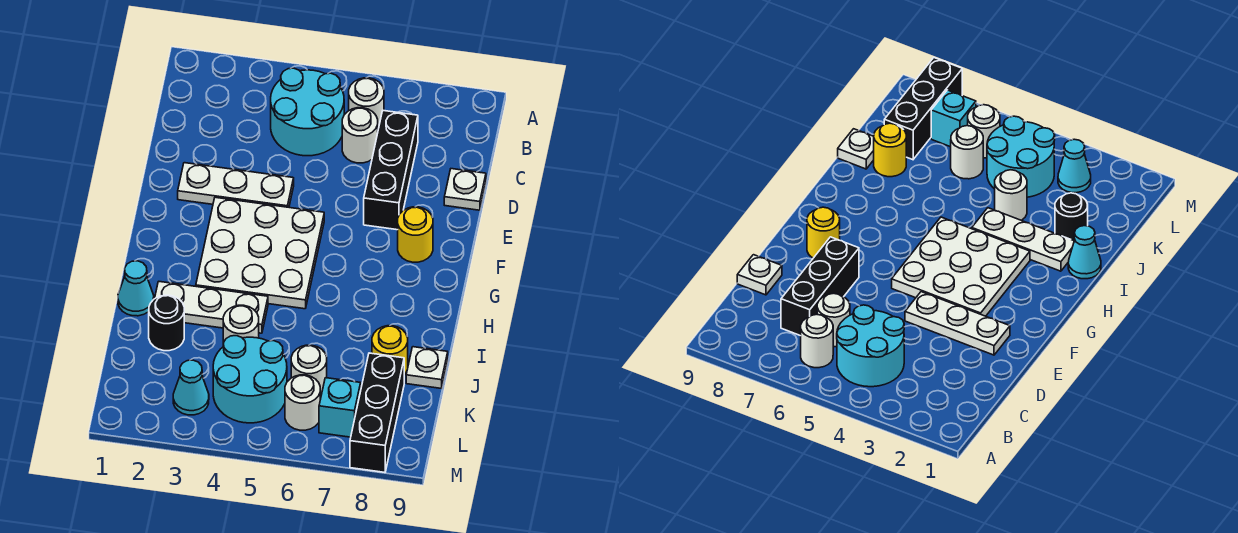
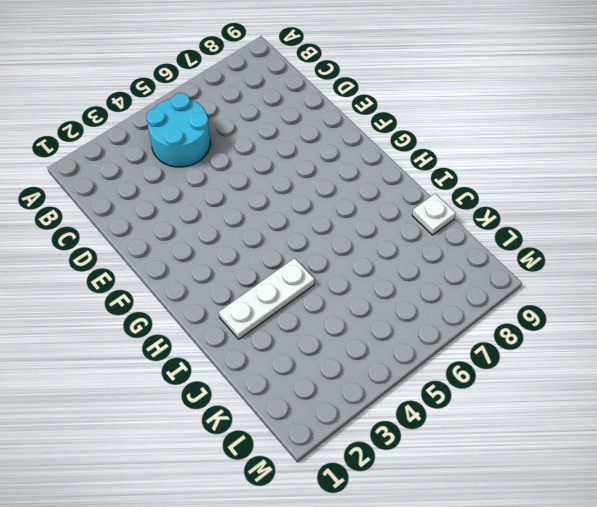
none -> white 1x1 round brick [349,78,384,129]
none -> white 1x1 round brick [342,108,378,163]
none -> black 1x3 brick [364,111,418,230]

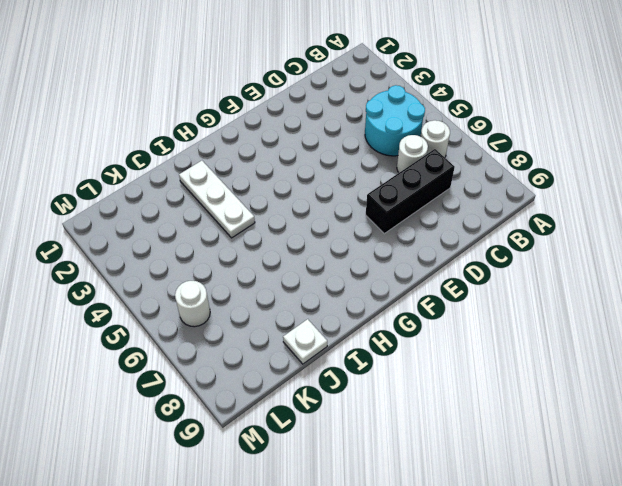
none -> white 1x1 plate [444,169,486,210]
none -> white 1x3 plate [178,163,294,207]
none -> white 3x3 plate [196,197,324,309]

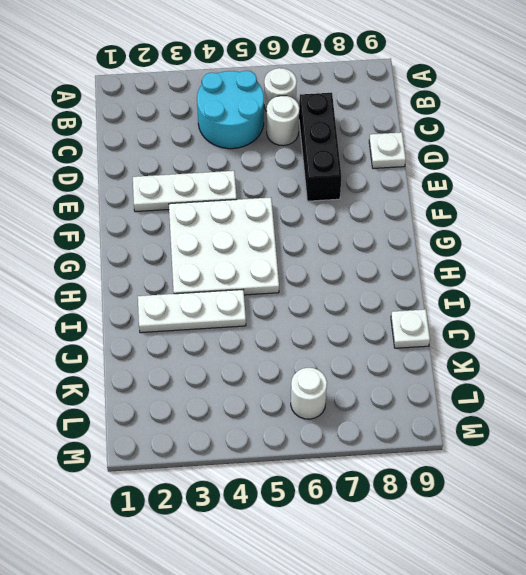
none -> yellow 1x1 round brick [398,207,433,262]
none -> cyan 1x1 cone [118,261,154,316]
none -> black 1x1 round brick [149,295,184,351]

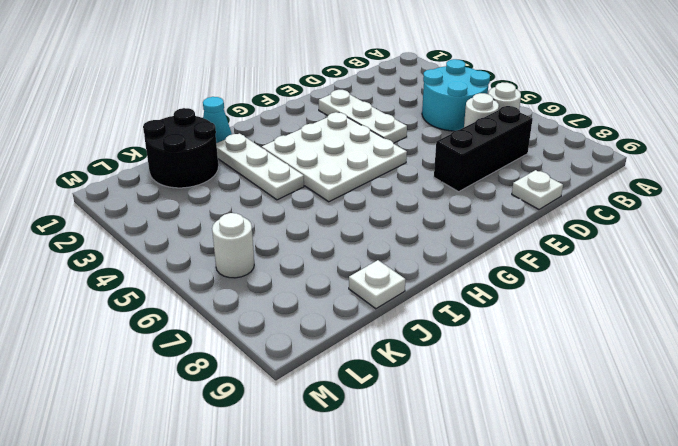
black 2x2 round brick [143,108,218,188] -> black 1x1 round brick [149,295,184,351]
none -> yellow 1x1 round brick [398,207,433,262]
none -> white 1x1 round brick [223,305,259,343]
none -> yellow 1x1 round brick [372,326,408,375]

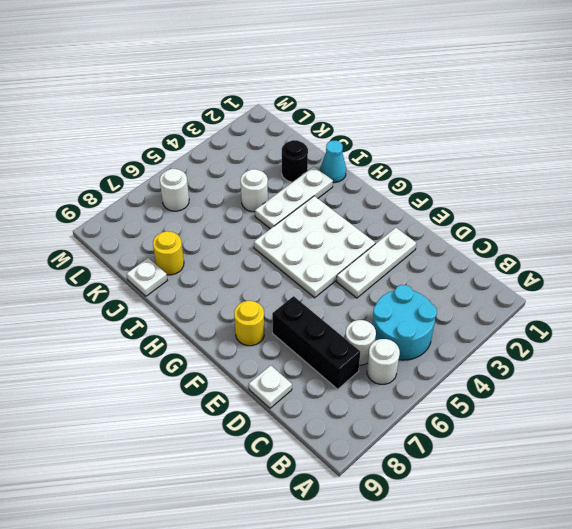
none -> cyan 2x2 round brick [213,336,287,423]
none -> white 1x1 round brick [291,345,327,397]
none -> black 1x3 brick [350,353,404,472]

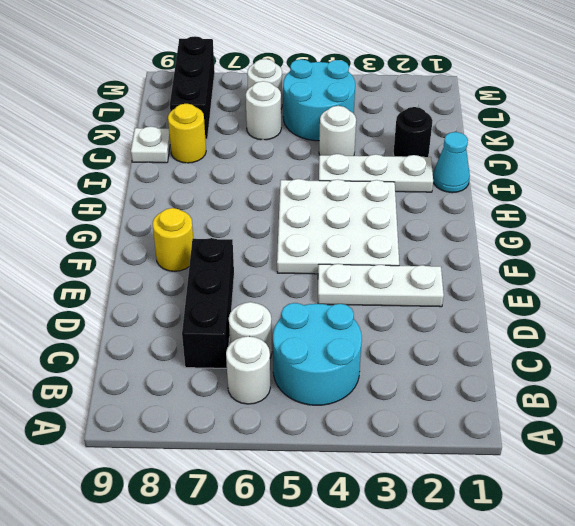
none -> white 1x1 plate [444,169,486,210]
none -> cyan 1x1 cone [173,360,209,415]
none -> cyan 1x1 brick [319,378,361,437]

